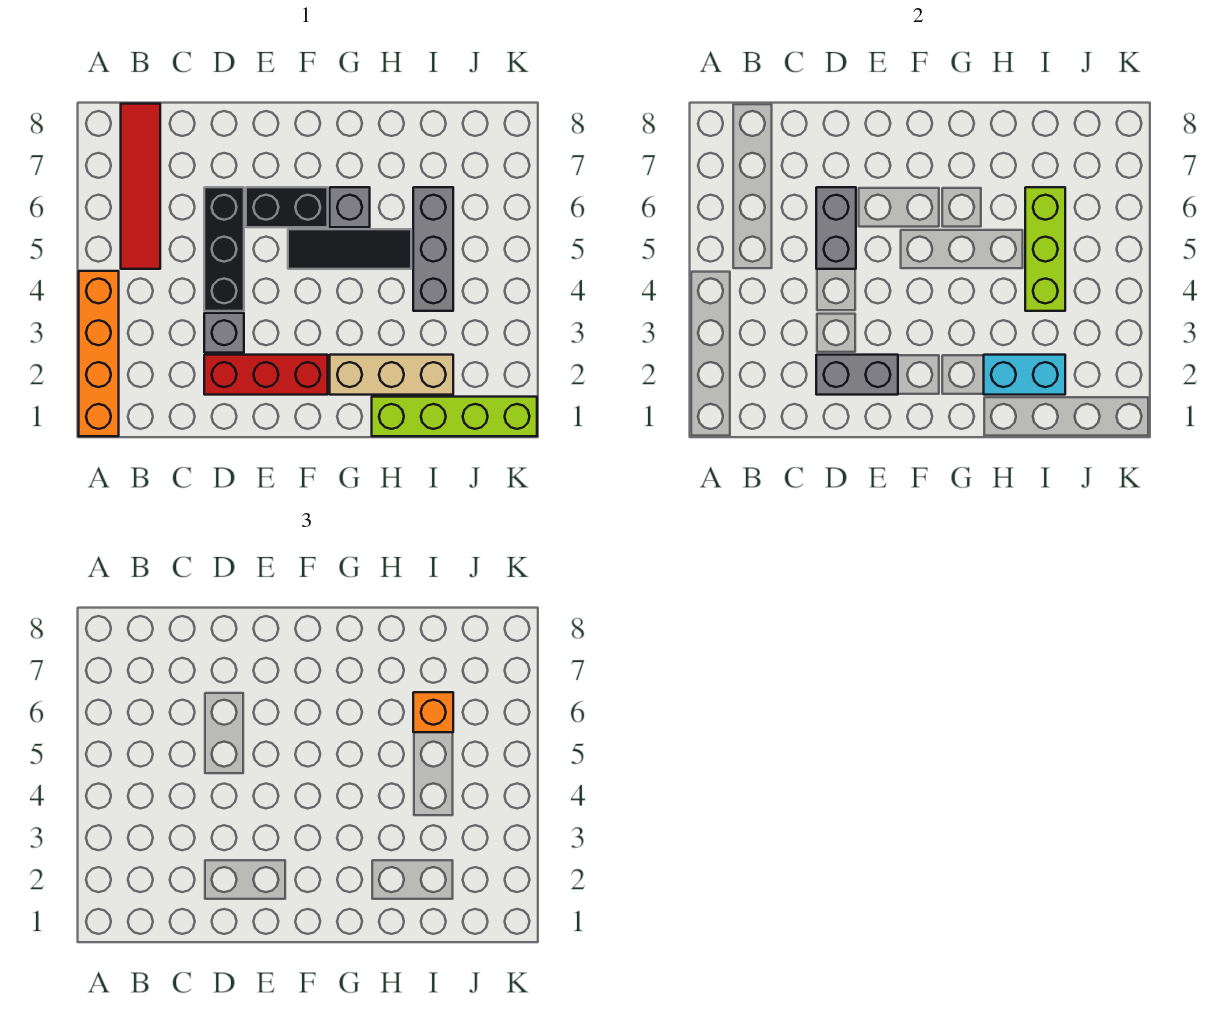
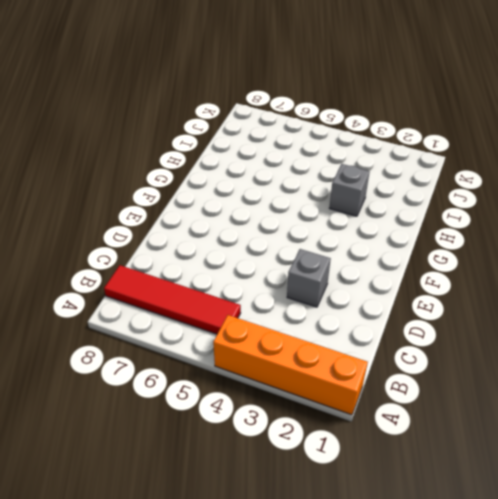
grey 1x1 brick [329,164,370,216] -> grey 1x1 brick moved to [330,187,370,227]
none -> red 1x3 brick [204,355,328,395]
none -> black 1x3 brick [204,187,244,311]
none -> black 1x2 brick [246,187,328,227]

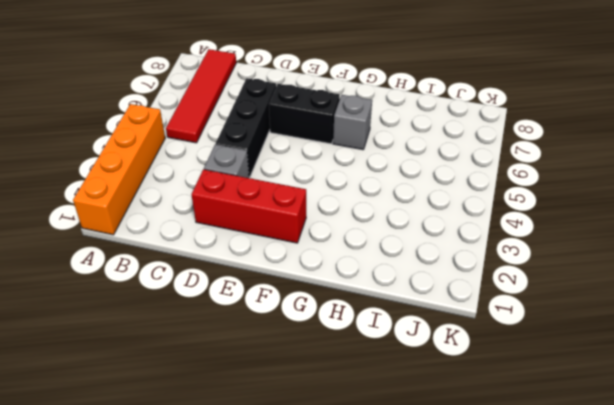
none -> black 1x3 tile [288,229,411,269]
none -> tan 1x3 brick [330,355,453,395]
none -> lime 1x4 brick [372,397,537,436]

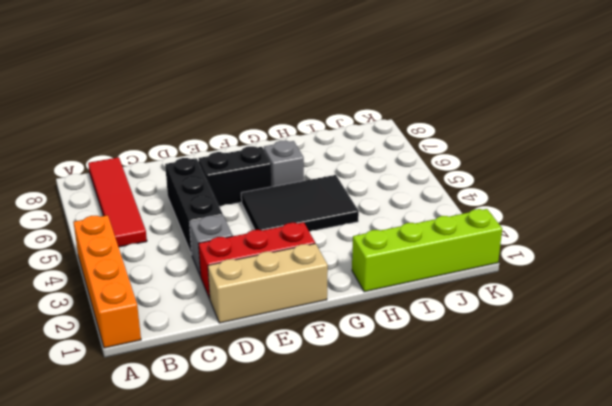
tan 1x3 brick [208,244,328,323] -> tan 1x3 brick moved to [330,355,453,395]
black 2x3 tile [241,175,359,232] -> black 1x3 tile [288,229,411,269]
none -> grey 1x3 brick [413,187,453,311]
none -> grey 1x2 brick [816,355,898,395]
none -> grey 1x2 brick [816,187,856,269]

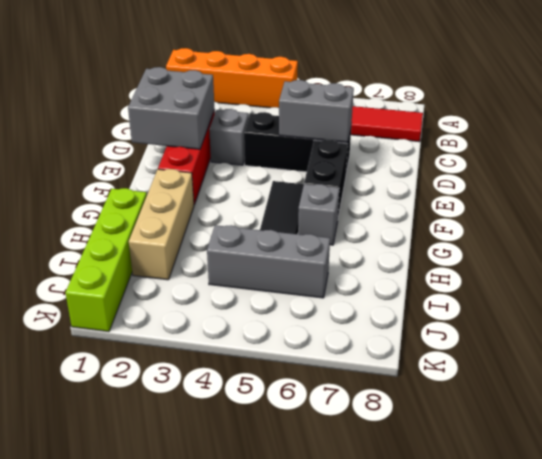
grey 2x2 brick [128,67,215,149] -> grey 1x2 brick [816,355,898,395]
none -> cyan 1x2 brick [984,355,1065,395]
none -> lime 1x3 brick [1025,187,1065,311]
none -> orange 1x1 brick [413,692,453,732]

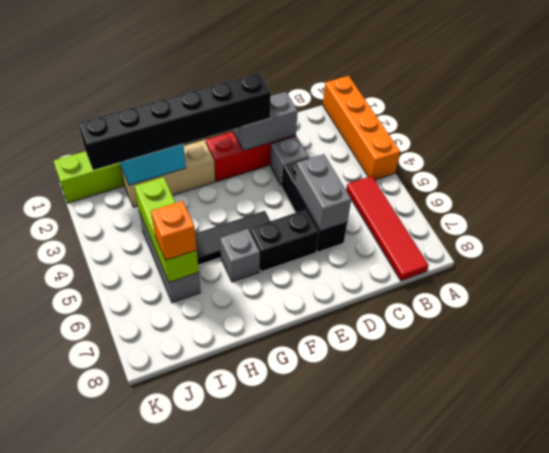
black 1x6 brick [78,73,271,170] -> none

